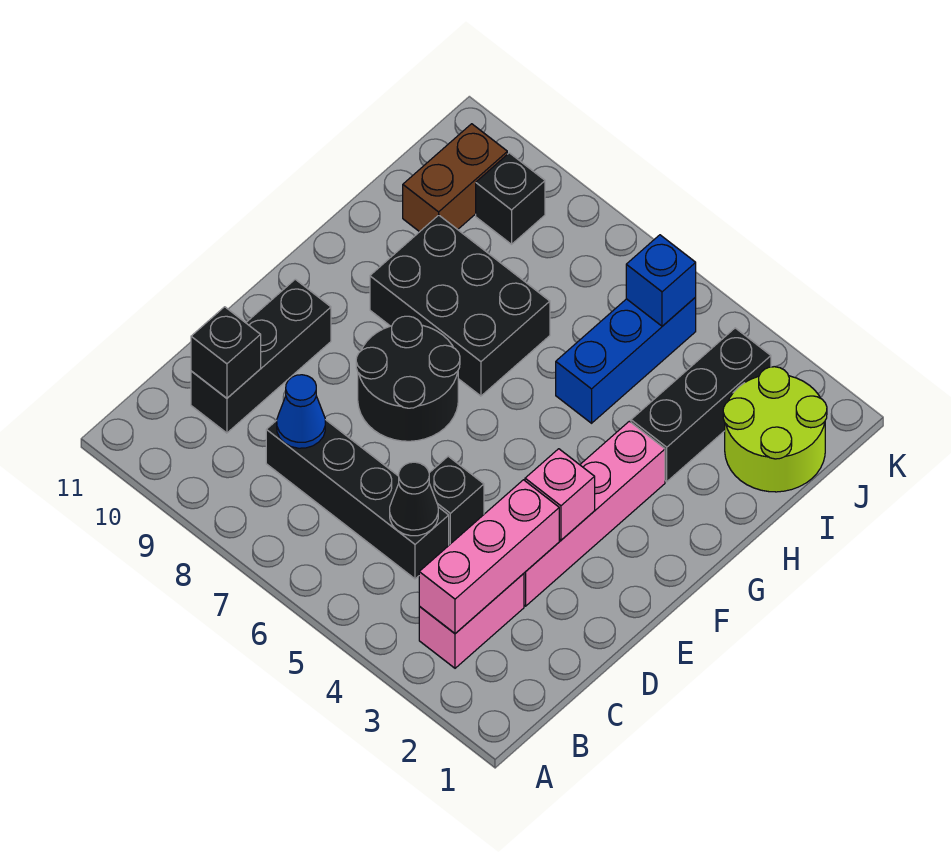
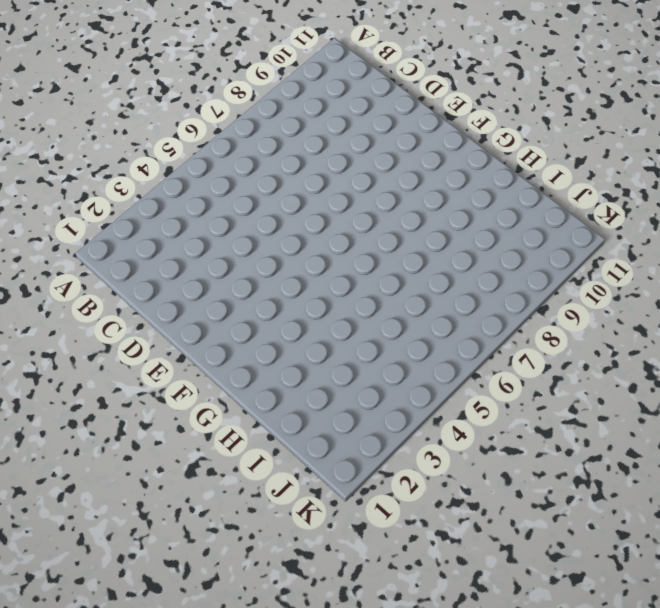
none -> pink 1x2 brick [419,574,524,668]
none -> black 1x4 brick [266,420,449,579]
none -> black 1x3 brick [191,279,331,433]

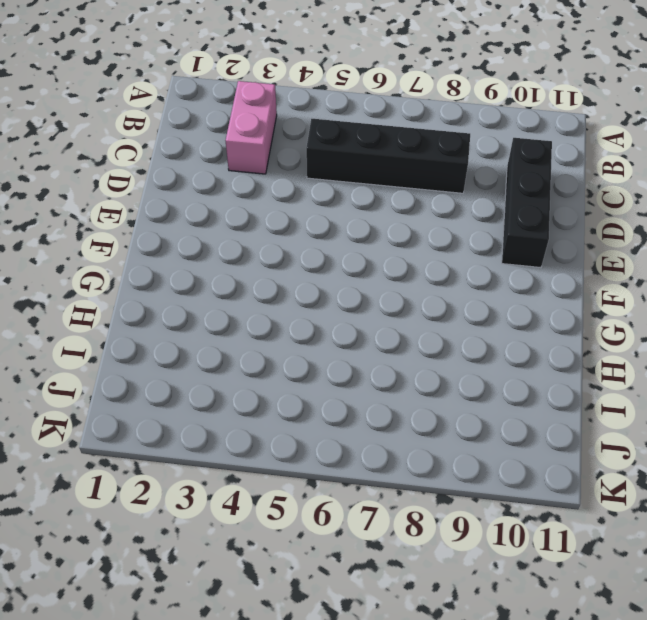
none -> pink 1x4 brick [524,421,665,606]
none -> black 1x1 brick [429,456,484,545]
none -> black 2x2 round brick [356,316,460,441]

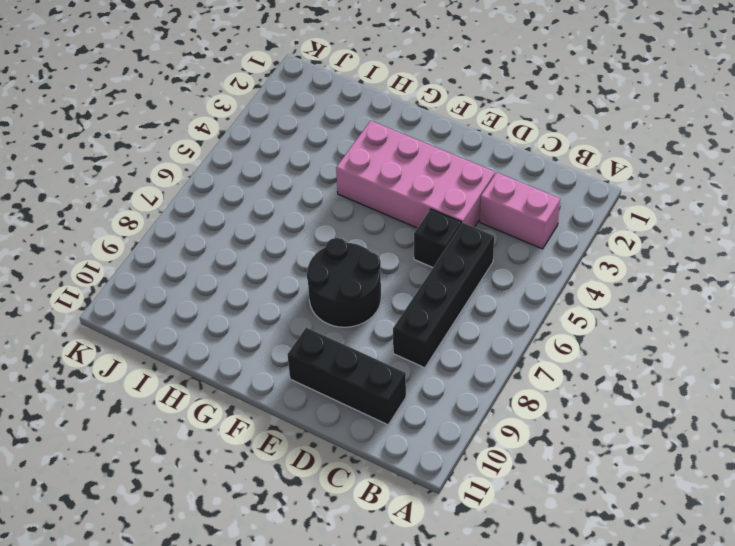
pink 2x4 brick [336,121,495,228] -> pink 1x4 brick [524,421,665,606]
none -> black 2x3 brick [370,215,550,396]
none -> black 1x3 brick [631,328,771,482]
none -> blue 1x3 brick [556,297,696,423]

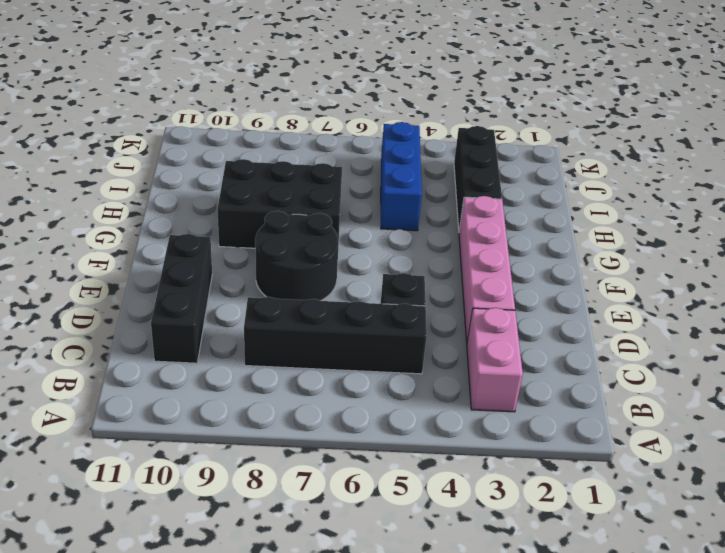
none -> lime 2x2 round brick [723,367,827,492]
none -> brown 1x2 brick [403,124,507,232]
none -> black 1x1 brick [476,153,545,244]

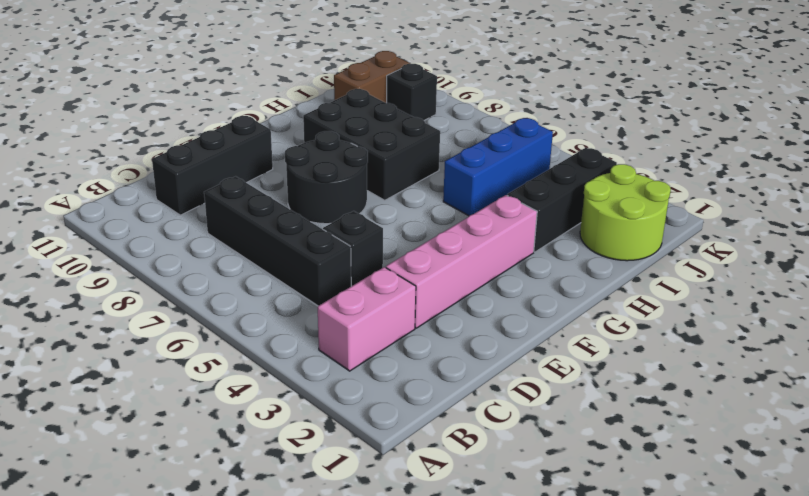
none -> pink 1x3 brick [419,480,559,633]
none -> black 1x1 cone [390,462,438,536]
none -> blue 1x1 cone [277,375,325,448]

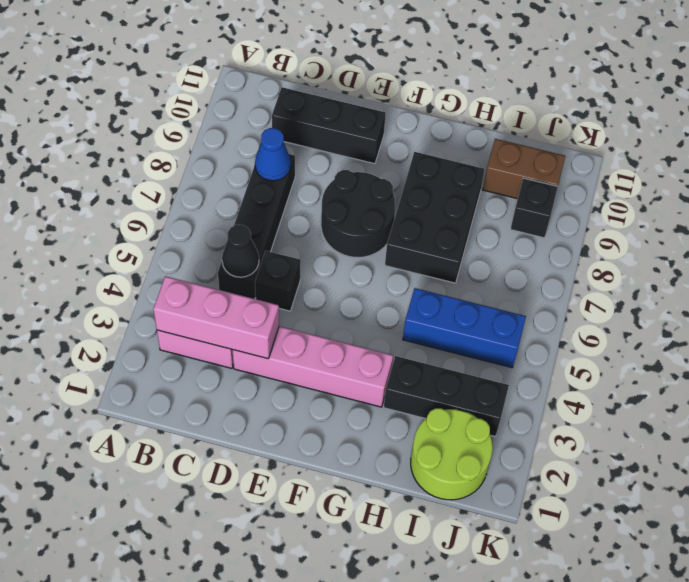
none -> black 1x1 brick [191,307,261,398]
none -> pink 1x1 brick [525,449,595,540]
none -> blue 1x1 brick [626,235,696,326]

